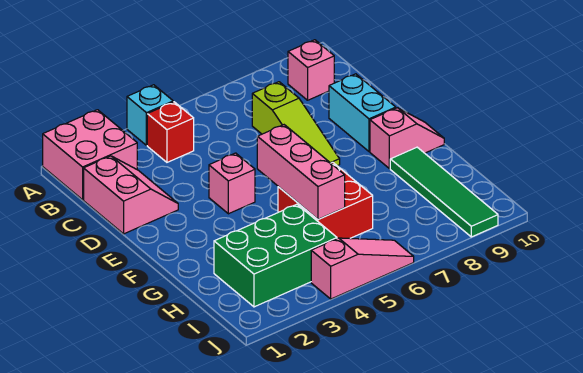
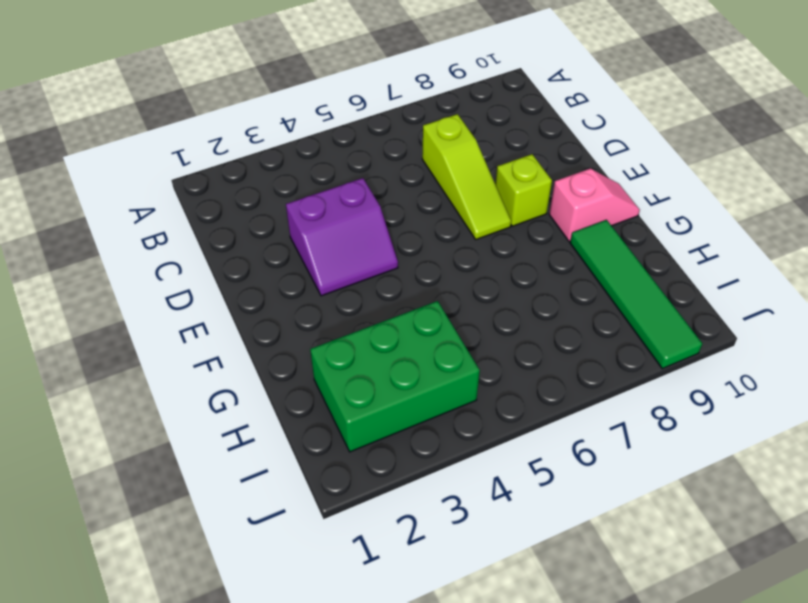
purple 2x2 slope [286,178,398,296] -> pink 1x1 brick [209,153,255,214]
lime 1x1 brick [495,154,552,226] -> none
none -> pink 2x2 brick [43,110,137,200]
none -> cyan 1x1 brick [127,85,173,145]
none -> red 1x1 brick [147,102,194,162]

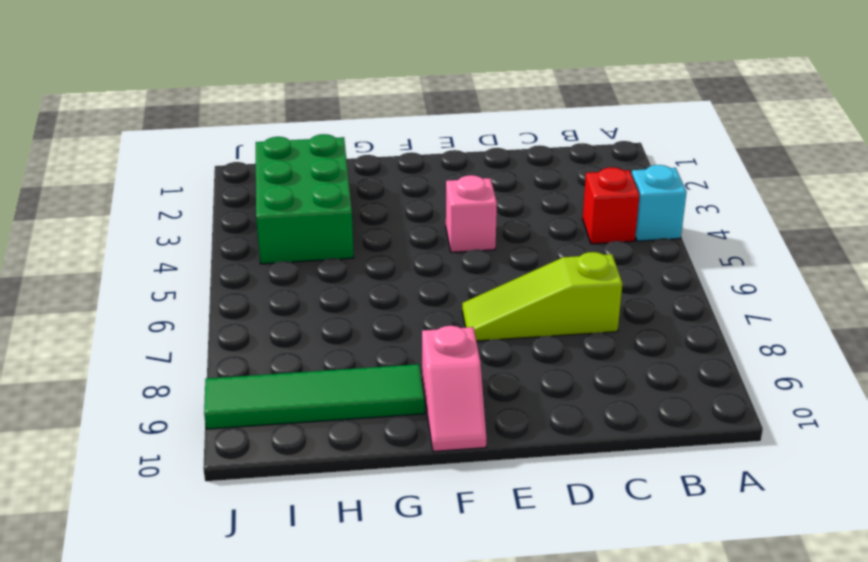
none -> pink 2x2 brick [43,110,137,200]
none -> pink 1x1 brick [288,40,334,100]
none -> pink 2x2 slope [84,156,178,234]

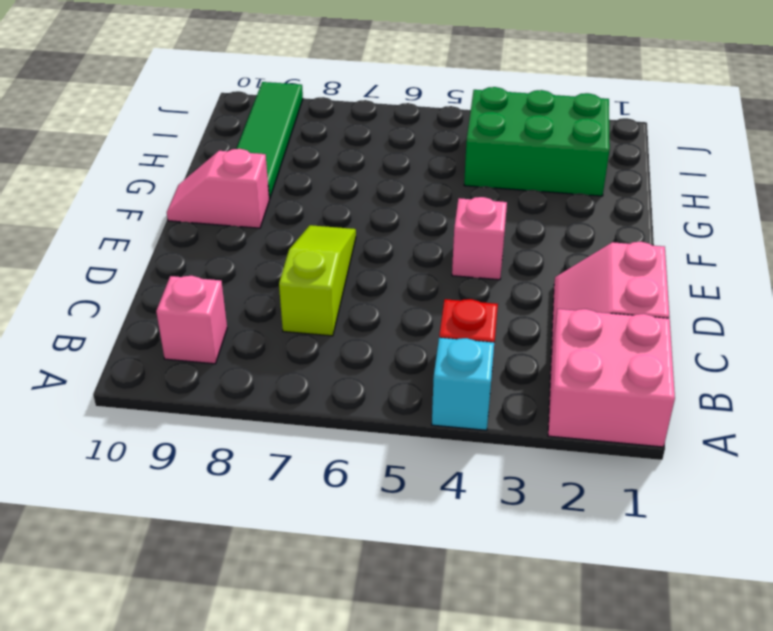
none -> cyan 1x2 brick [329,74,396,152]
none -> red 2x2 brick [278,162,373,239]
none -> pink 1x3 slope [311,238,414,299]

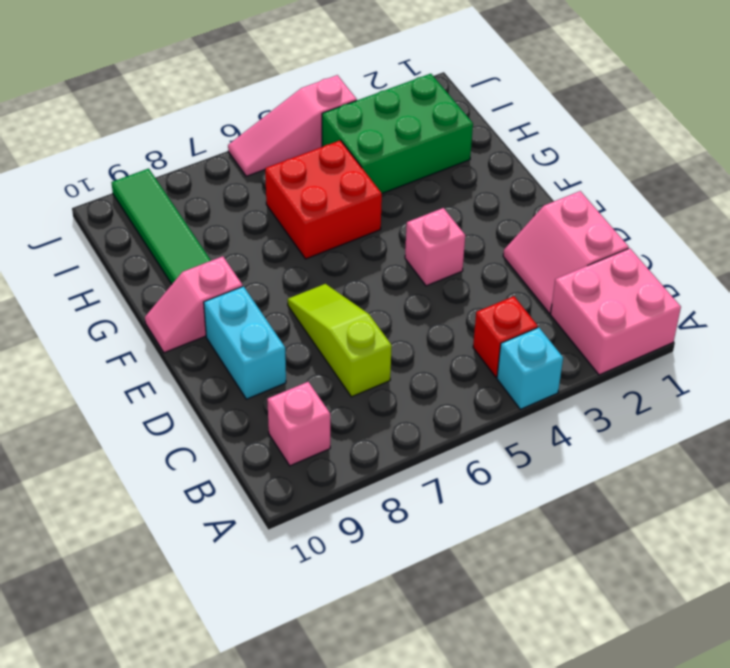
none -> pink 1x3 brick [257,125,345,219]

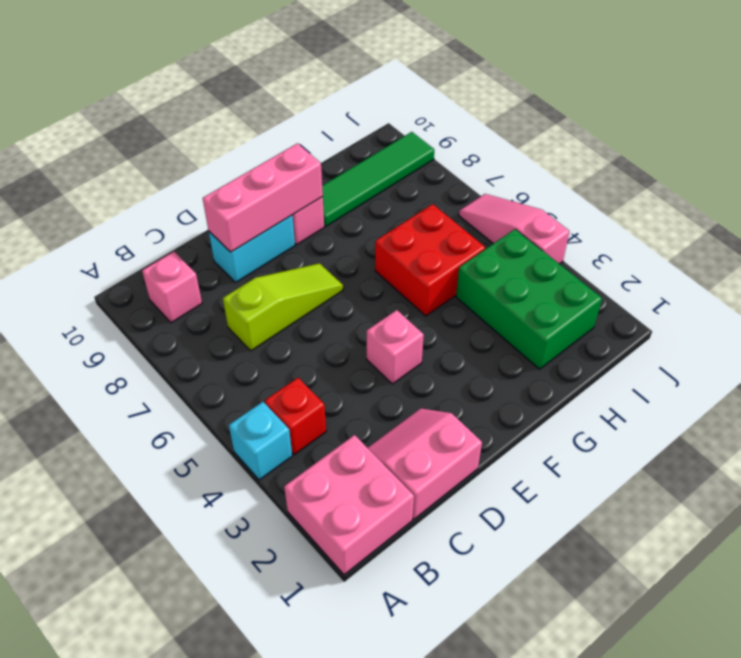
pink 1x3 brick [203,143,323,252] -> pink 1x3 brick moved to [257,125,345,219]

